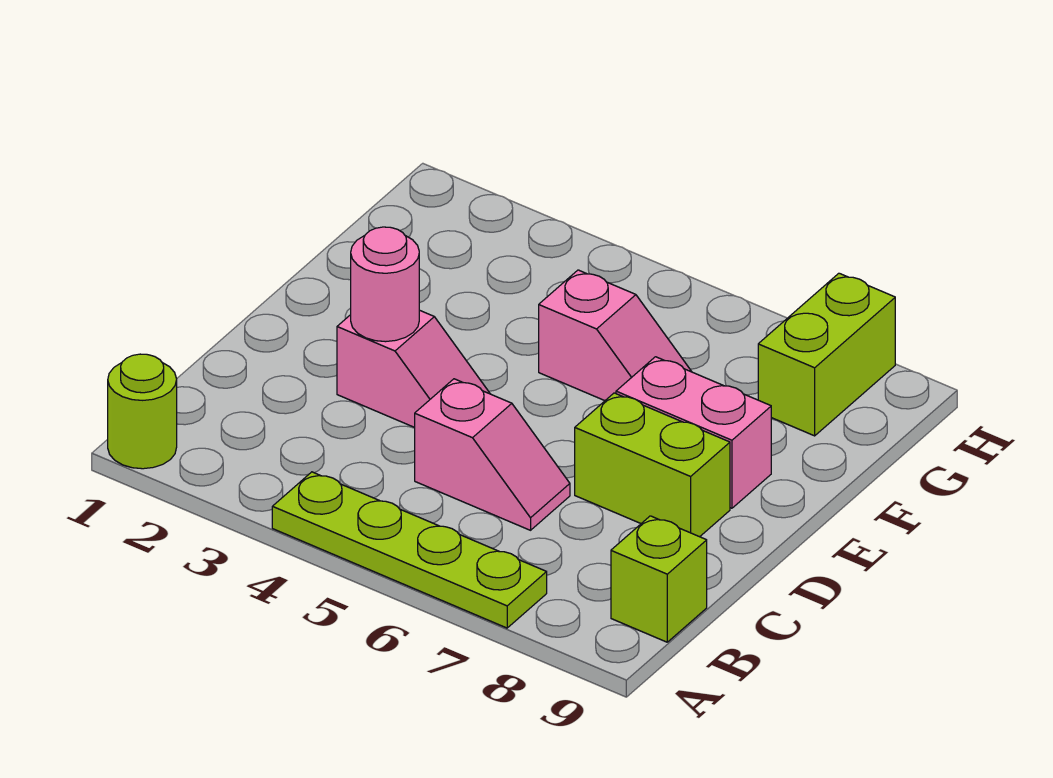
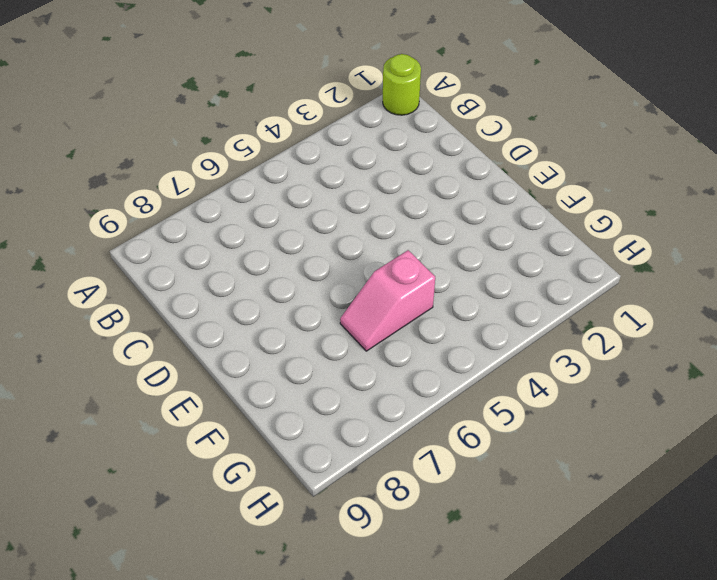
none -> lime 1x4 plate [272,472,547,628]
none -> lime 1x1 brick [611,516,707,642]

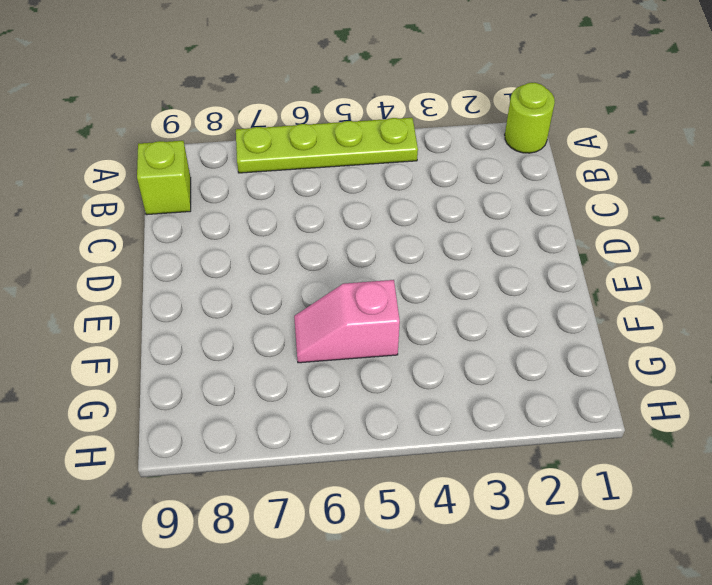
none -> pink 1x2 slope [415,379,570,530]
none -> pink 1x2 slope [337,310,490,427]

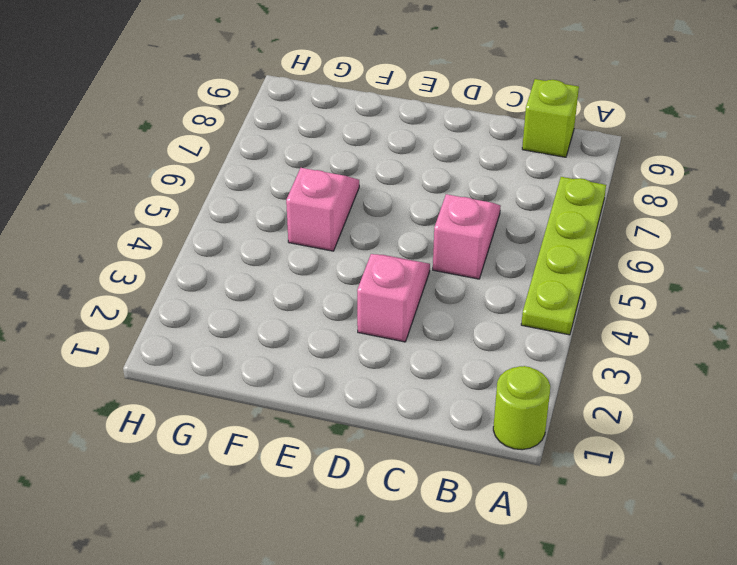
none -> lime 1x2 brick [575,393,730,537]
none -> pink 1x2 brick [616,357,771,508]

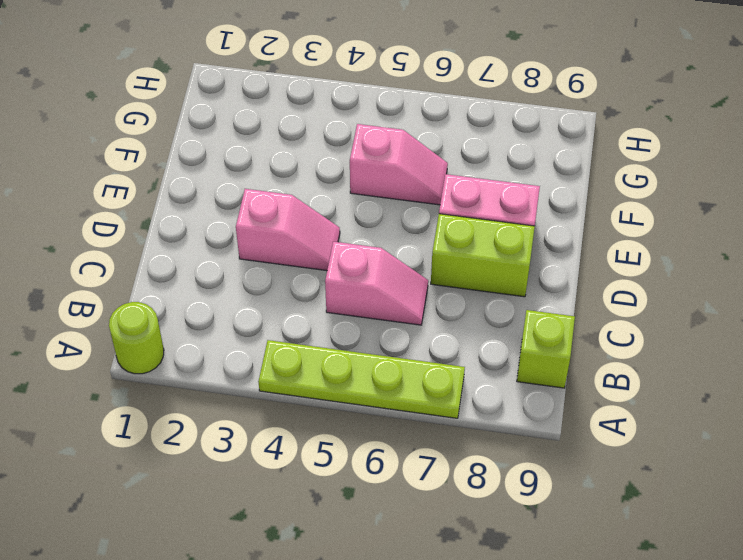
none -> lime 1x2 brick [758,273,895,436]
none -> pink 1x1 round brick [351,227,419,342]

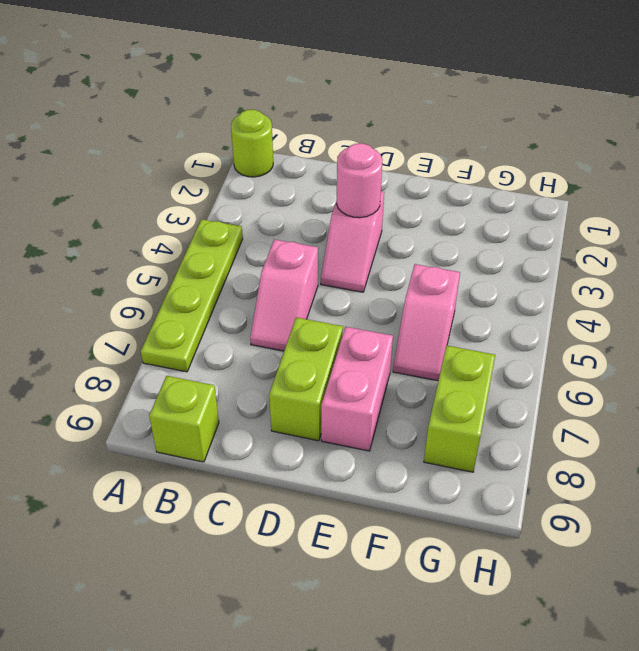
lime 1x2 brick [424,346,495,472] -> lime 1x2 brick turned to [758,273,895,436]

